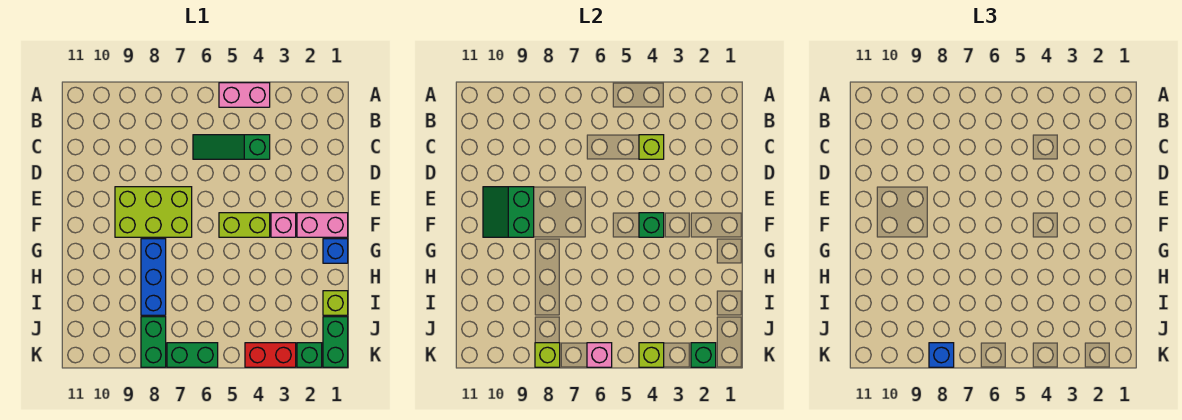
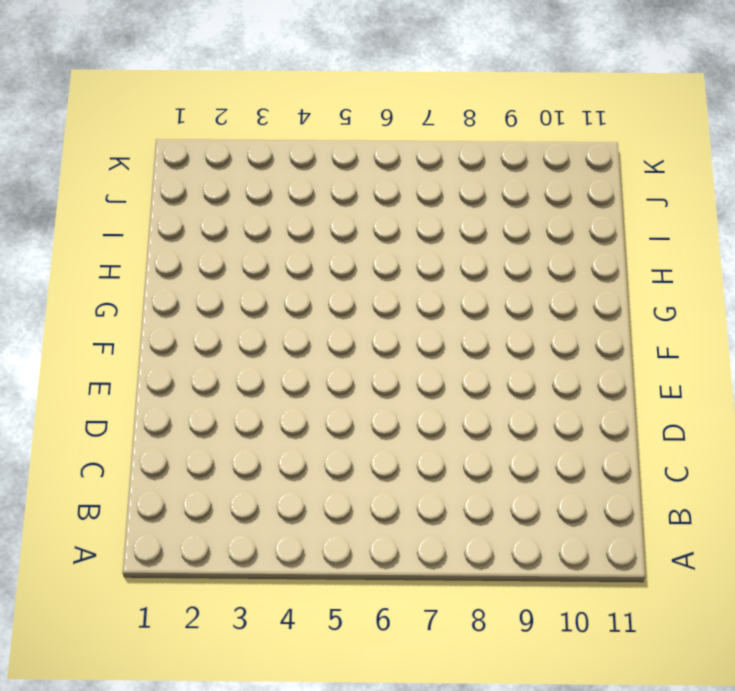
none -> pink 1x2 brick [219,83,270,107]
none -> green 1x3 slope [193,135,270,159]
none -> lime 2x3 brick [115,187,192,237]

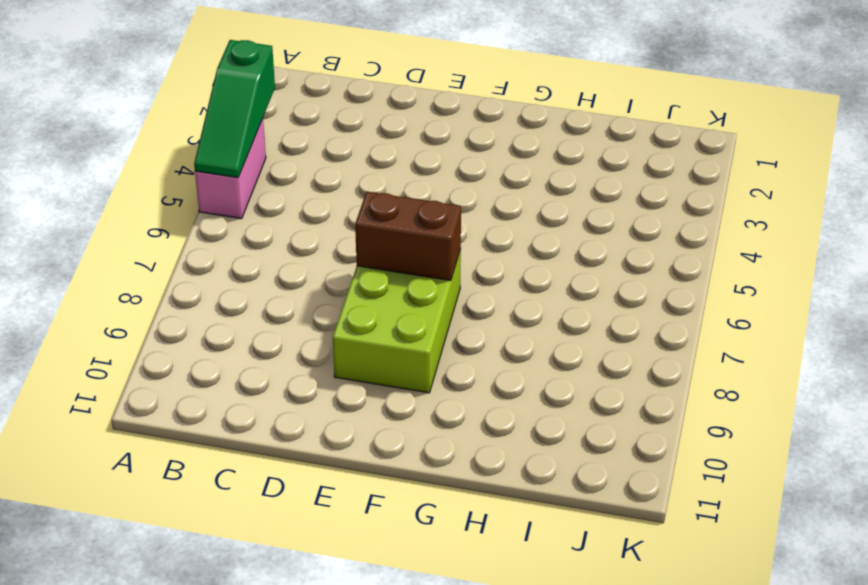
green 1x3 slope [194,40,275,178] -> green 1x3 slope moved to [193,135,270,159]
brown 1x2 brick [355,192,461,280] -> none
none -> pink 1x2 brick [297,213,348,237]
none -> pink 1x1 brick [271,213,296,237]
none -> lime 1x2 brick [219,213,270,237]

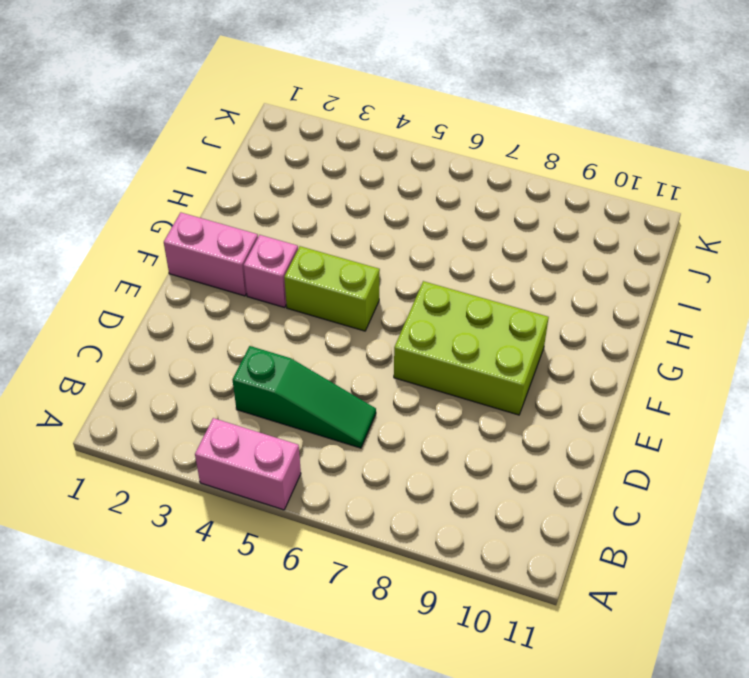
none -> blue 1x1 brick [323,239,348,263]
none -> blue 1x3 brick [141,239,166,315]
none -> lime 1x1 brick [323,291,348,315]

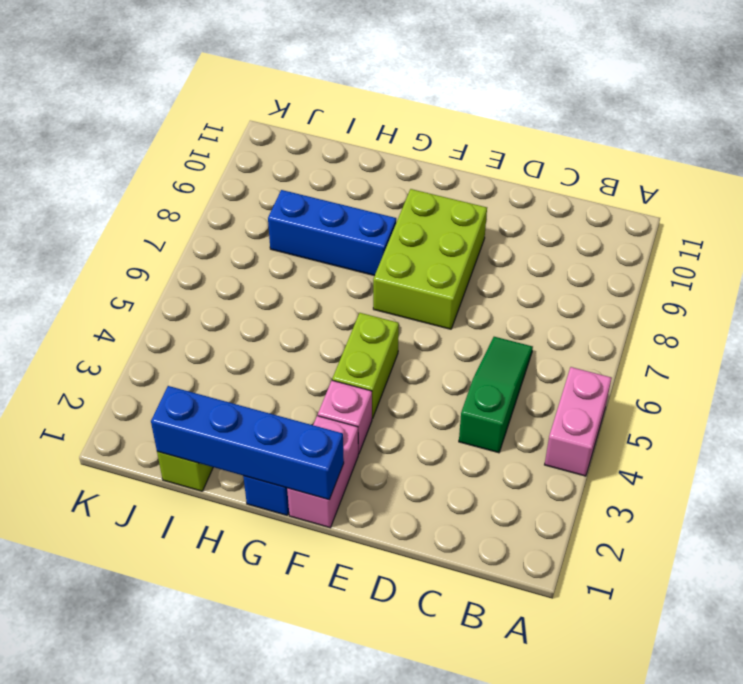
blue 1x4 brick [151,386,344,500] -> none
none -> green 1x2 brick [323,317,348,367]
none -> green 1x2 brick [141,317,166,367]
none -> green 1x1 brick [297,343,322,367]

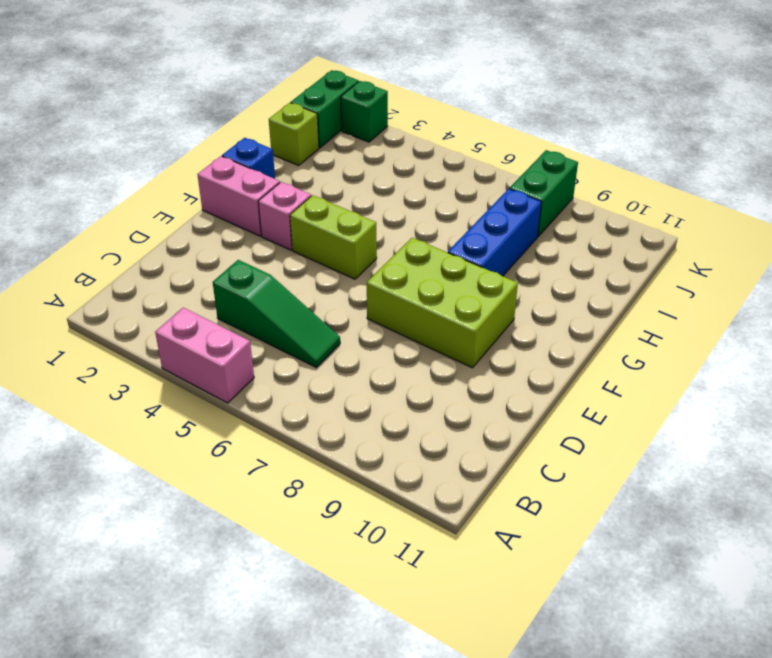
none -> red 1x2 brick [245,343,296,367]
none -> green 1x2 brick [167,343,218,367]
none -> lime 1x1 brick [639,135,664,159]

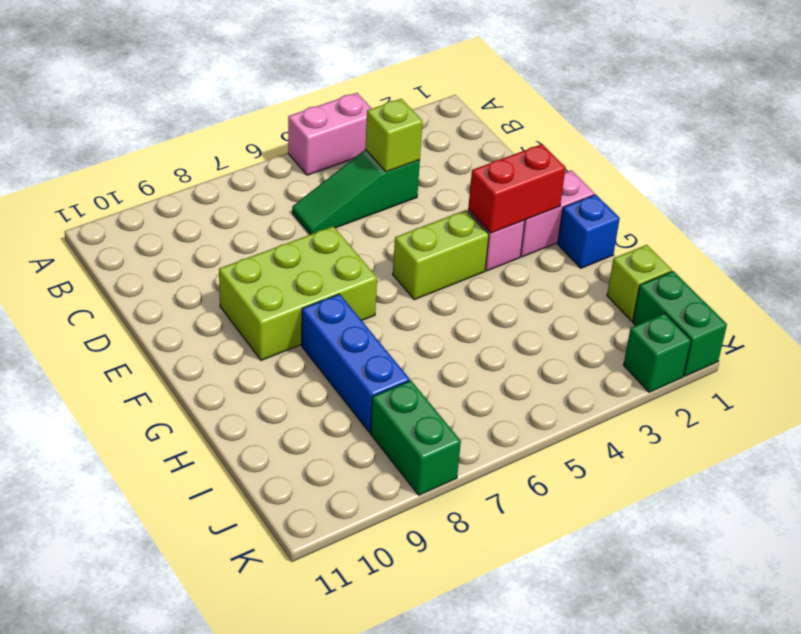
red 1x2 brick [468,144,566,233] -> red 1x2 brick moved to [245,343,296,367]
none -> green 1x2 brick [167,343,218,367]
none -> green 2x2 slope [483,187,534,237]
none -> green 1x1 brick [639,213,664,237]

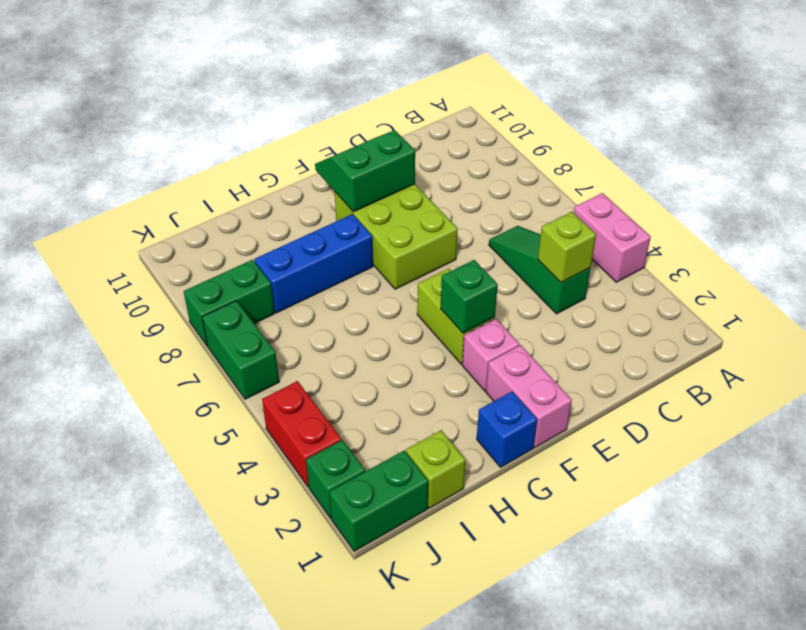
none -> green 1x1 brick [691,343,716,367]
none -> lime 1x1 brick [639,343,664,367]
none -> pink 1x1 brick [587,343,612,367]

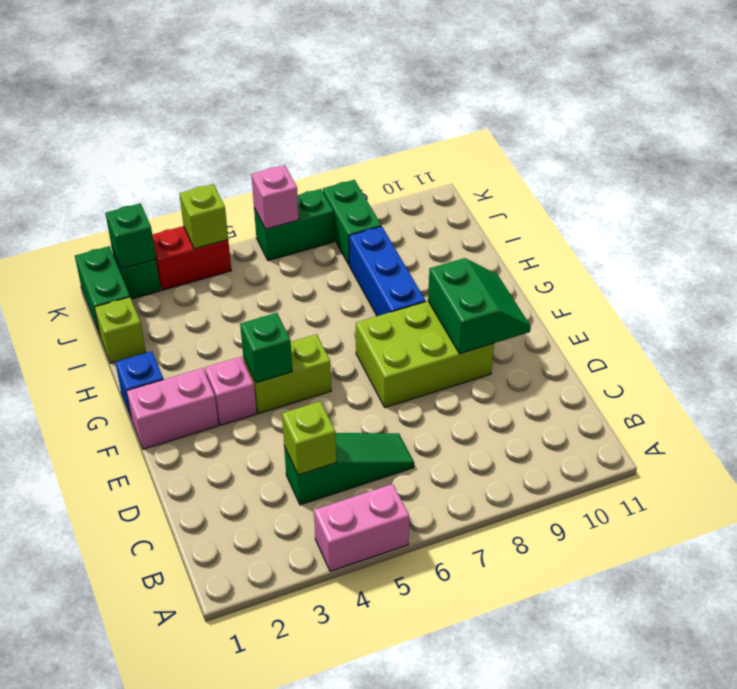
none -> lime 1x1 brick [535,343,560,367]
none -> blue 1x1 brick [929,343,954,367]

